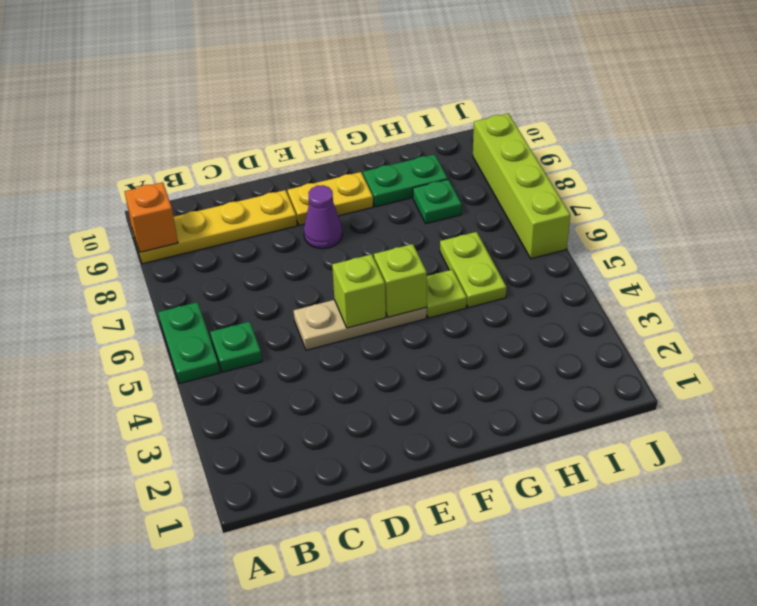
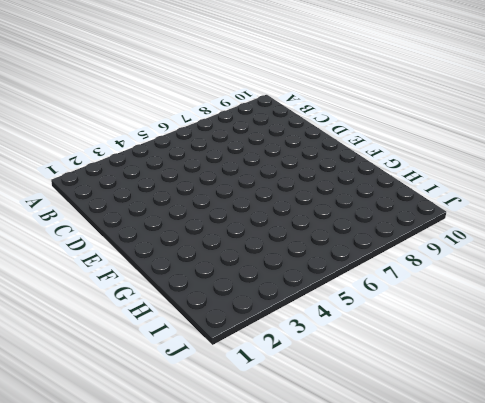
none -> green 1x2 plate [158,302,220,384]
none -> yellow 1x4 plate [132,190,297,264]
none -> green 1x1 plate [210,322,262,372]

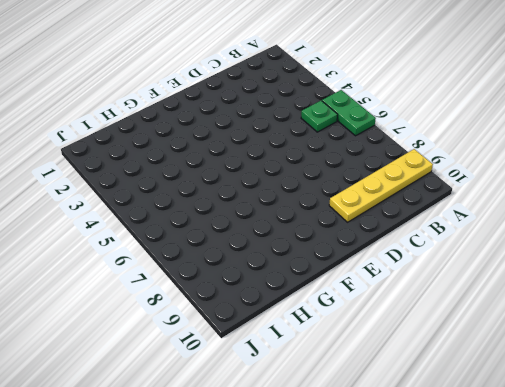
none -> tan 1x3 plate [294,300,427,350]
none -> purple 1x1 cone [304,185,342,249]
none -> yellow 1x2 plate [288,172,373,225]

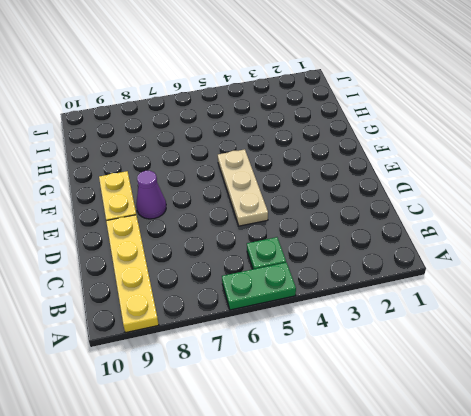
none -> lime 1x1 plate [426,270,467,318]
none -> green 1x2 plate [363,154,448,207]
none -> lime 1x2 plate [440,232,506,308]

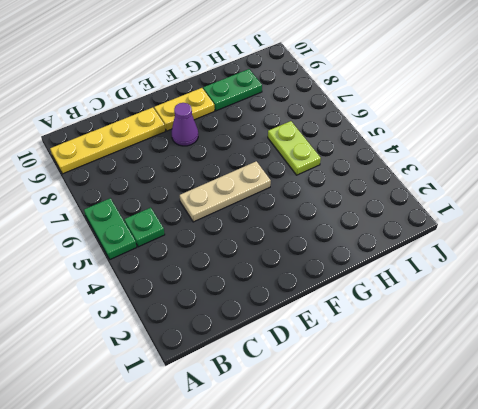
none -> lime 1x1 plate [426,270,467,318]
none -> green 1x1 plate [413,179,462,224]
none -> lime 1x4 brick [473,113,570,259]

